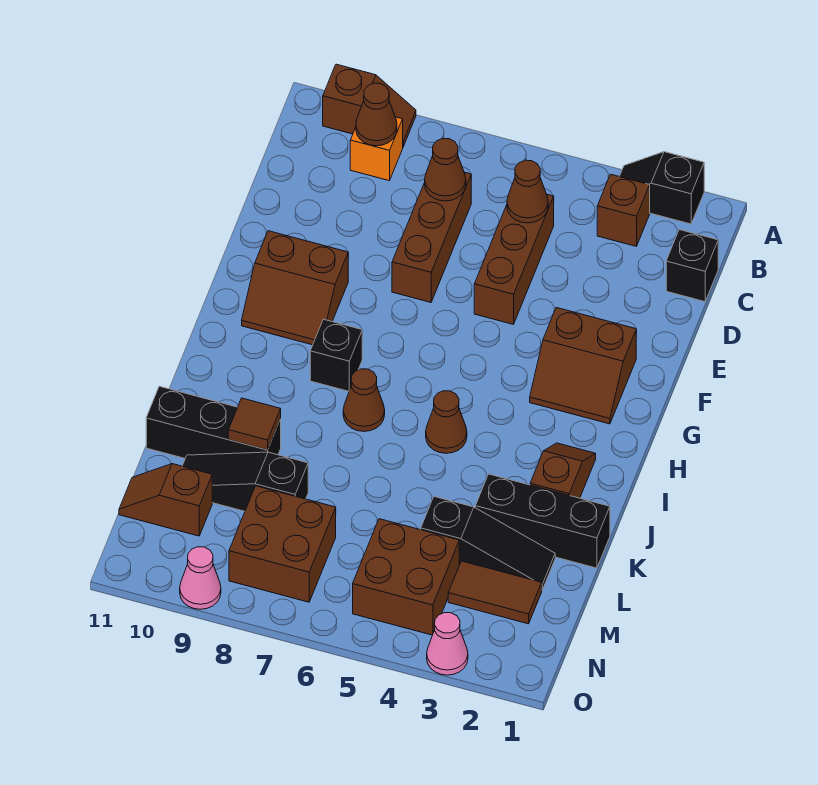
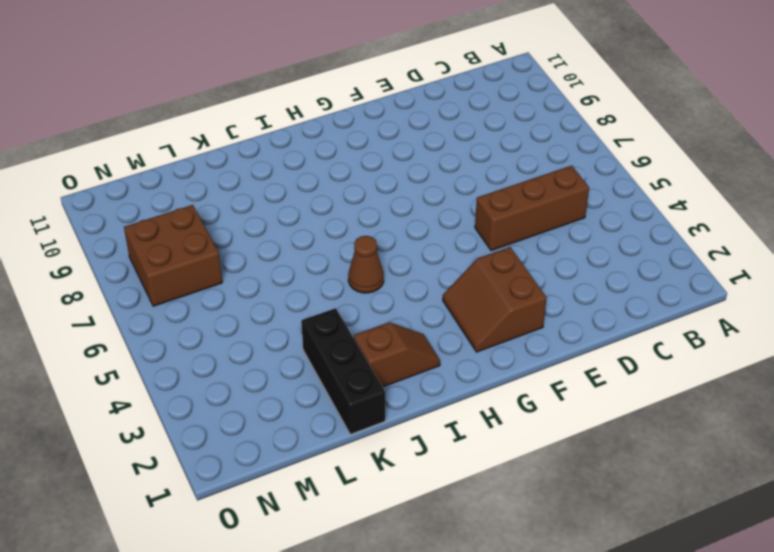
none -> black 1x2 slope [619,152,704,224]
none -> brown 1x2 slope [323,64,416,146]
none -> brown 1x1 brick [597,174,650,246]

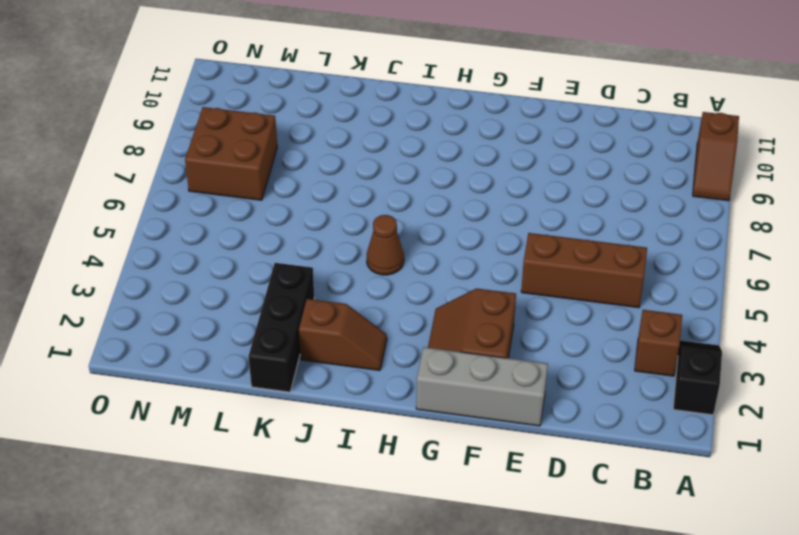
grey 1x3 brick [416,347,548,426] -> none
none -> orange 1x1 brick [350,117,403,181]
none -> black 1x1 brick [666,230,718,302]
none -> brown 1x3 brick [392,172,471,302]

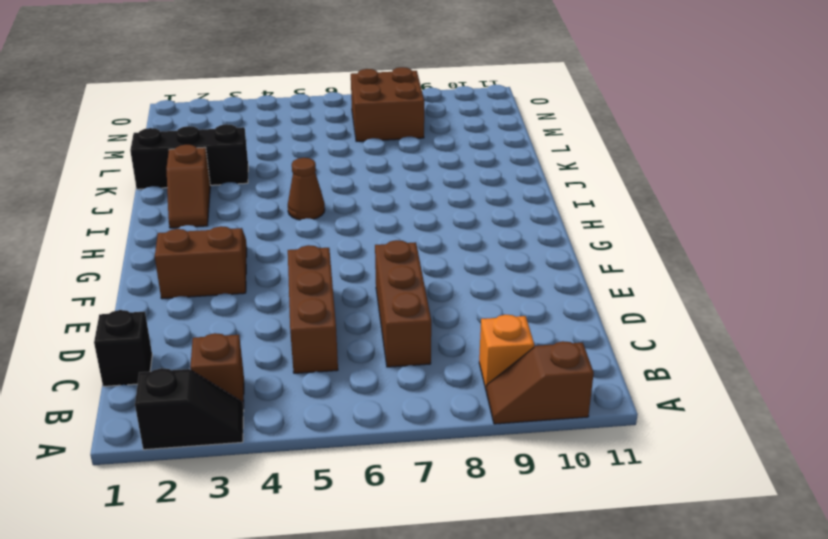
none -> brown 2x2 slope [242,231,348,345]
none -> black 1x1 brick [310,319,362,391]
none -> brown 1x1 cone [343,369,385,431]

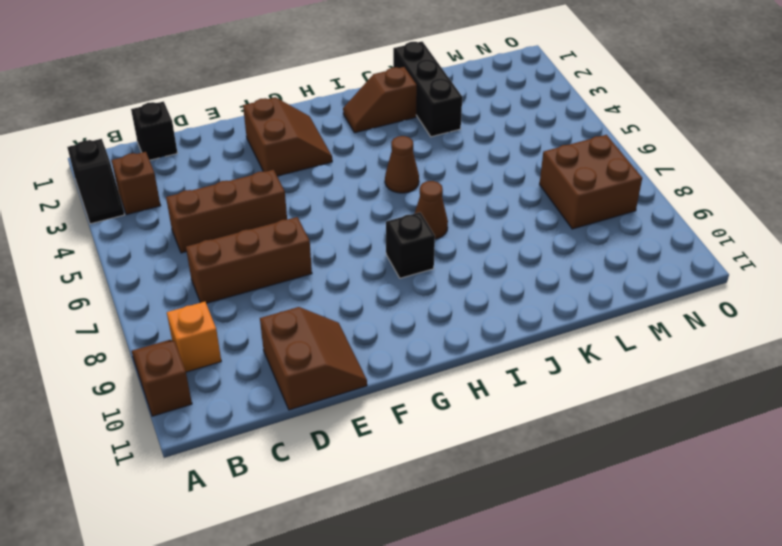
brown 2x2 slope [260,307,367,410] -> brown 2x2 slope moved to [242,231,348,345]
none -> black 1x3 brick [146,386,281,458]
none -> black 1x3 slope [421,497,555,590]
none -> black 1x3 slope [182,452,308,511]

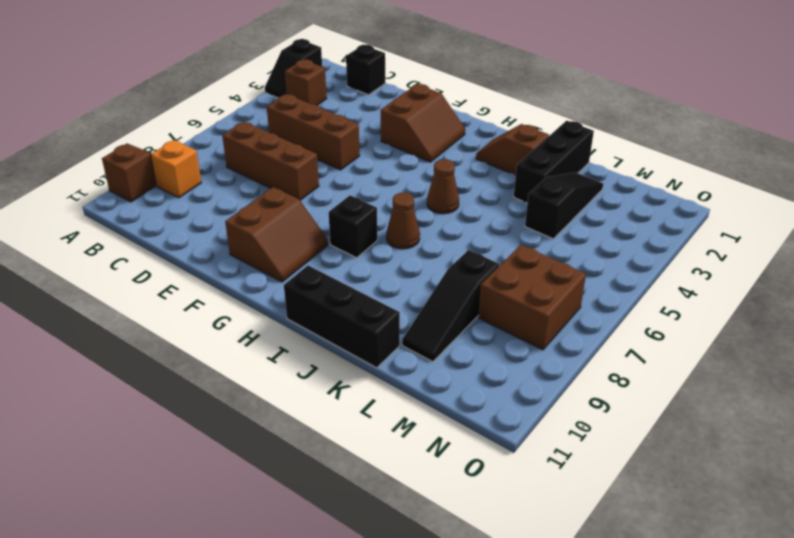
black 1x3 brick [284,265,400,368] -> black 1x3 brick turned to [146,386,281,458]
none -> brown 1x2 tile [448,561,542,624]
none -> brown 2x2 brick [353,519,459,635]
none -> brown 1x2 slope [119,464,212,536]

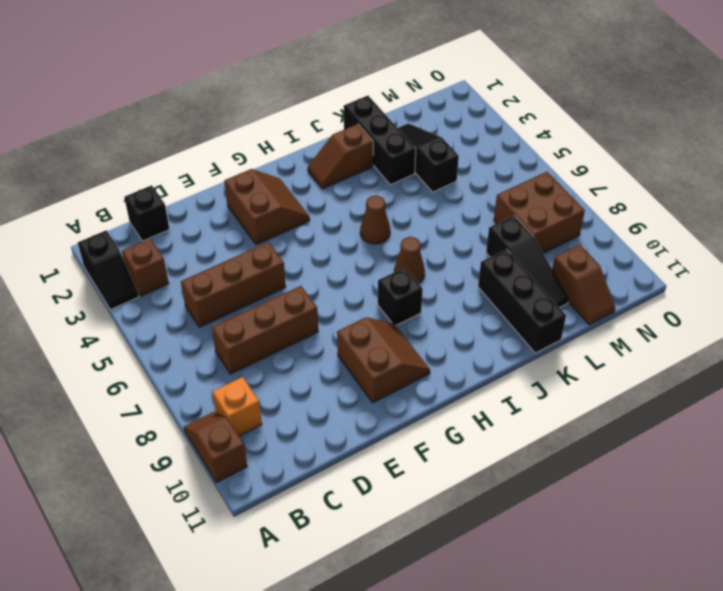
none -> brown 1x2 tile [448,561,542,624]
none -> brown 2x2 brick [353,519,459,635]
none -> pink 1x1 cone [427,613,468,675]

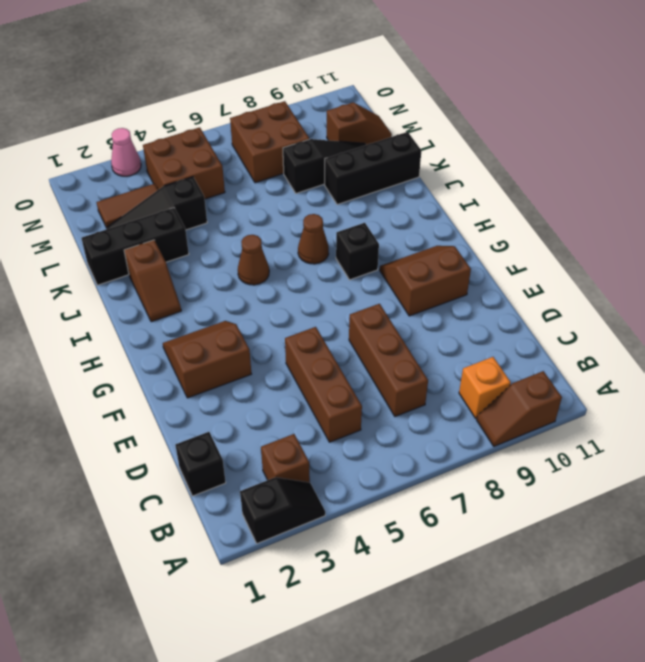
none -> pink 1x1 cone [180,547,221,609]
none -> brown 1x1 cone [356,83,397,146]
none -> brown 1x1 cone [507,160,548,223]

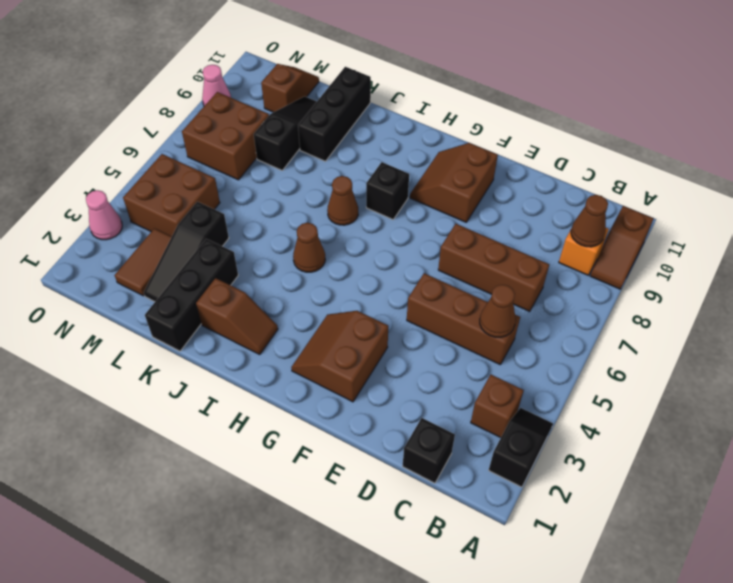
none -> brown 1x1 cone [425,138,466,201]
none -> brown 1x1 tile [228,398,281,450]

